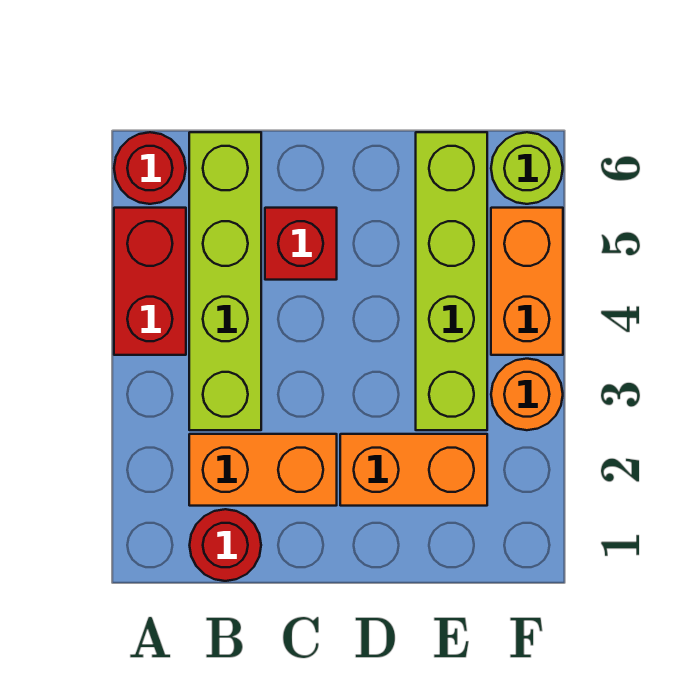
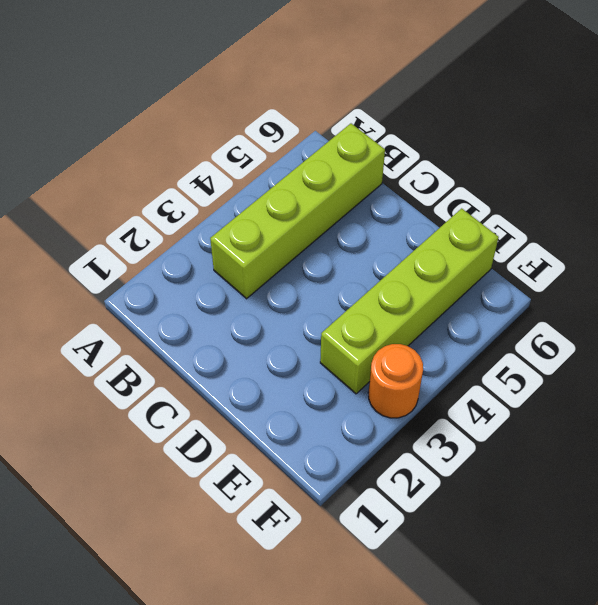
none -> red 1x2 brick [114,208,186,355]
none -> red 1x1 round brick [114,132,186,204]

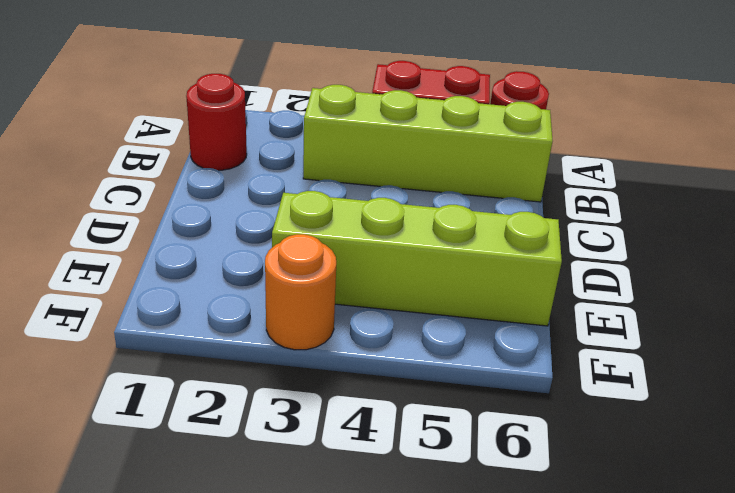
none -> orange 1x2 brick [189,434,337,506]
none -> red 1x1 brick [265,208,337,280]

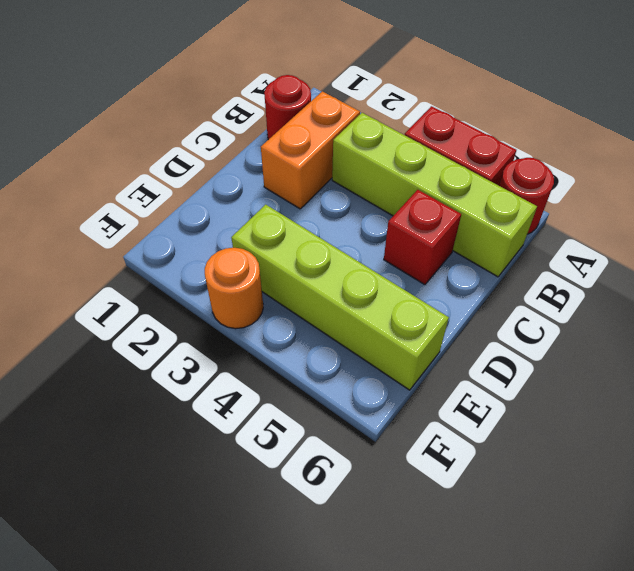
none -> orange 1x2 brick [340,434,487,506]
none -> orange 1x2 brick [491,208,563,355]

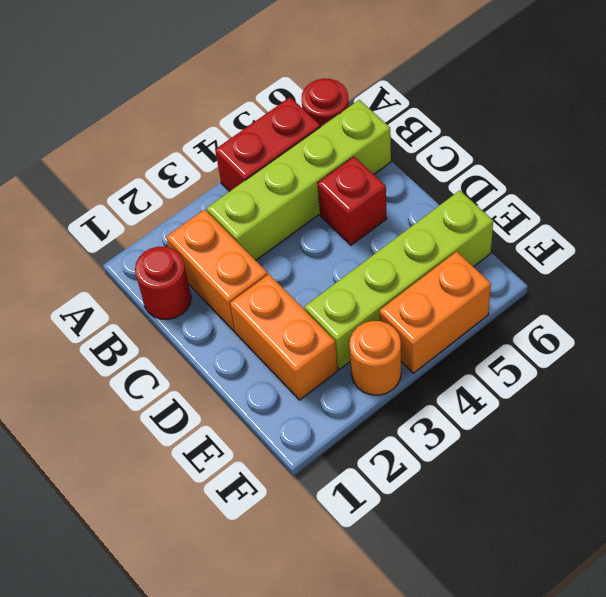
none -> lime 1x1 round brick [491,132,563,204]

